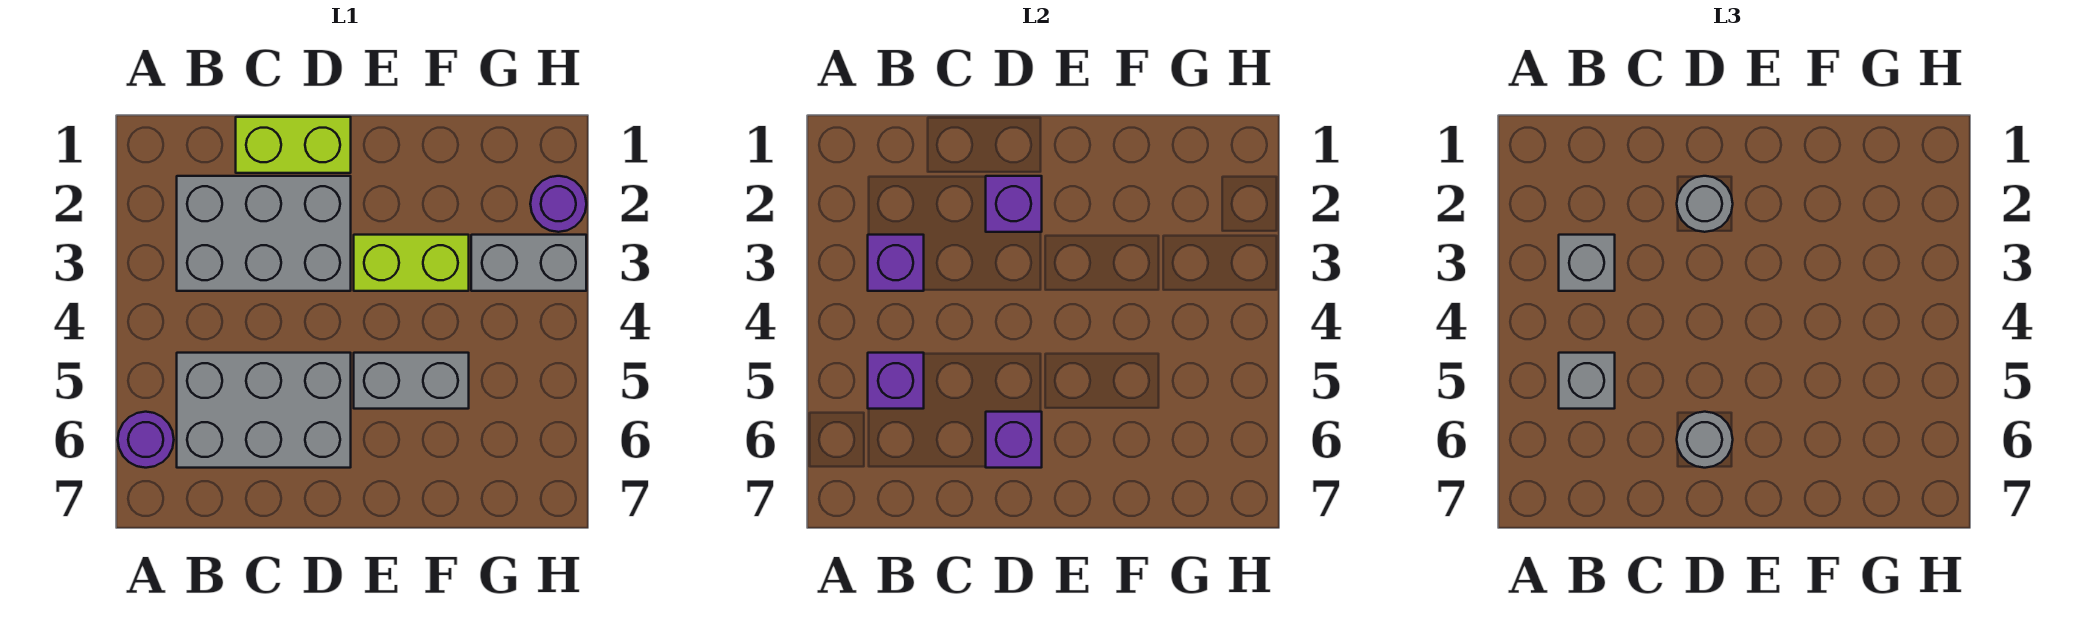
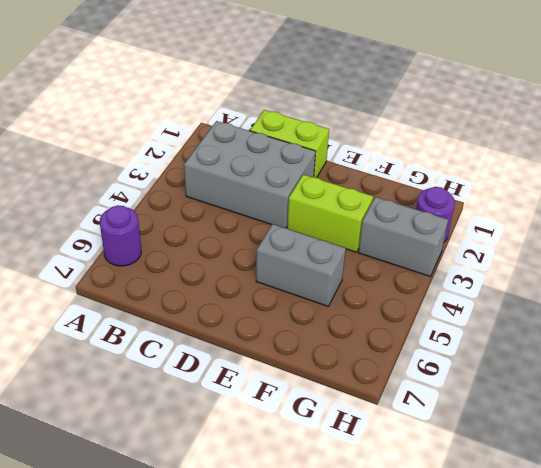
none -> grey 2x3 brick [177,353,351,468]
none -> purple 1x1 brick [868,235,924,291]
none -> purple 1x1 brick [868,353,924,409]

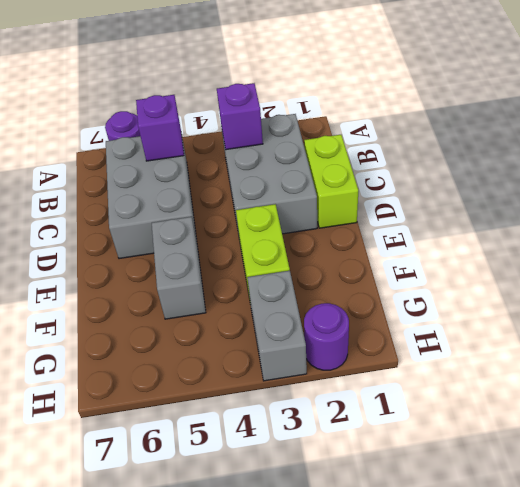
none -> purple 1x1 brick [986,176,1042,232]
none -> purple 1x1 brick [986,412,1042,468]
none -> grey 1x1 brick [1559,235,1615,291]

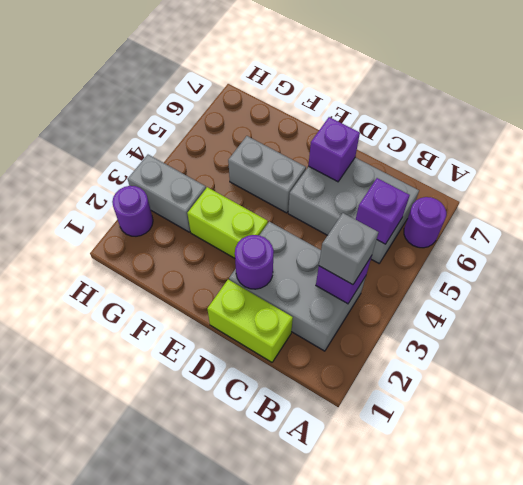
purple 1x1 round brick [235,235,274,289] -> purple 1x1 brick [986,176,1042,232]
none -> grey 1x1 brick [1559,353,1615,409]
none -> grey 1x1 round brick [1677,176,1733,232]
none -> grey 1x1 round brick [1677,412,1733,468]

